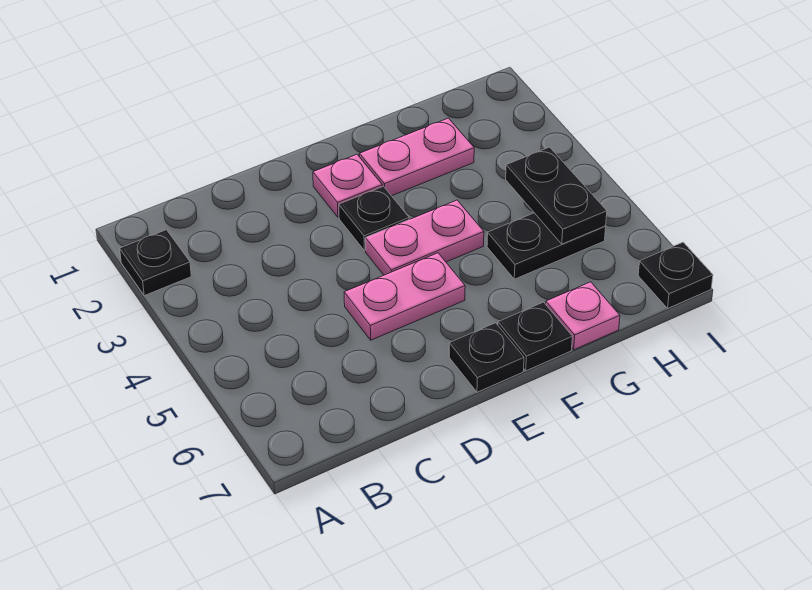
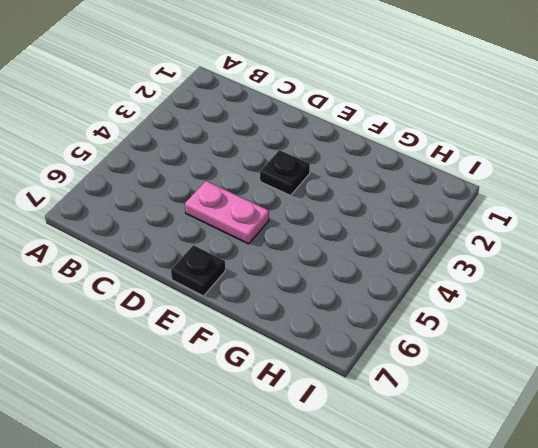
none -> black 1x1 plate [120,230,191,296]
none -> pink 1x1 plate [313,154,382,217]
none -> pink 1x2 plate [365,200,484,275]

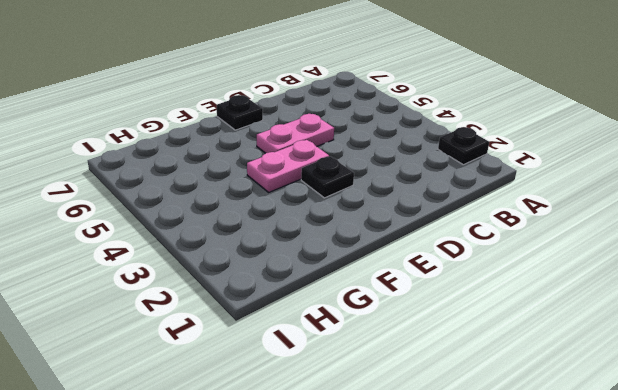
none -> pink 1x1 plate [313,154,382,217]
none -> pink 1x2 plate [359,118,474,196]
none -> black 1x1 plate [498,302,572,371]

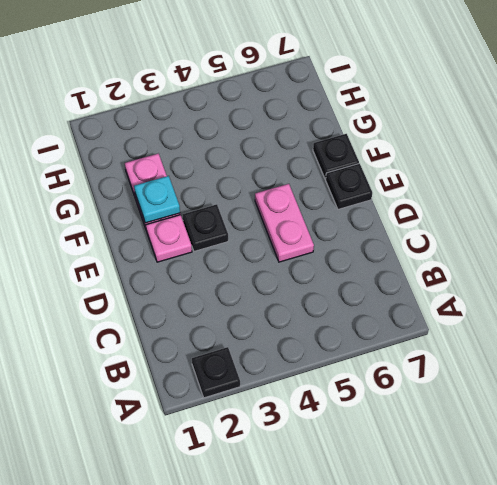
cyan 1x1 plate [134,176,180,223] -> none
none -> pink 1x2 plate [365,200,484,275]
none -> black 1x2 plate [487,213,606,279]
none -> pink 1x1 plate [546,282,620,350]

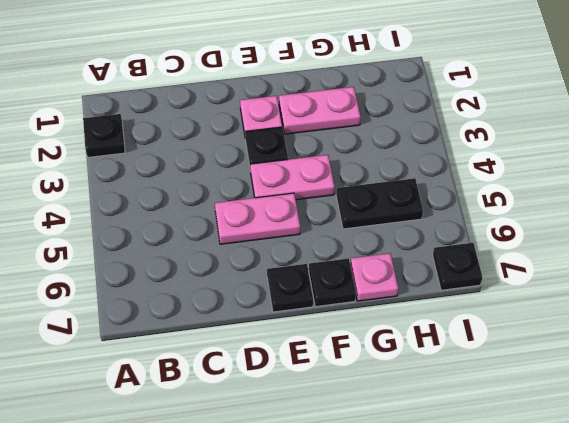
none -> black 1x2 plate [506,147,607,244]

